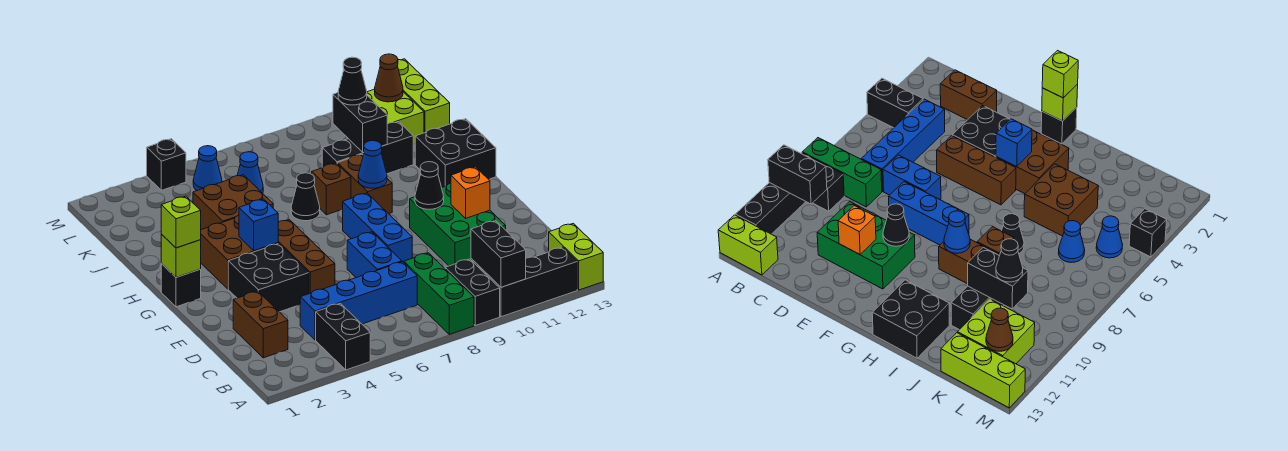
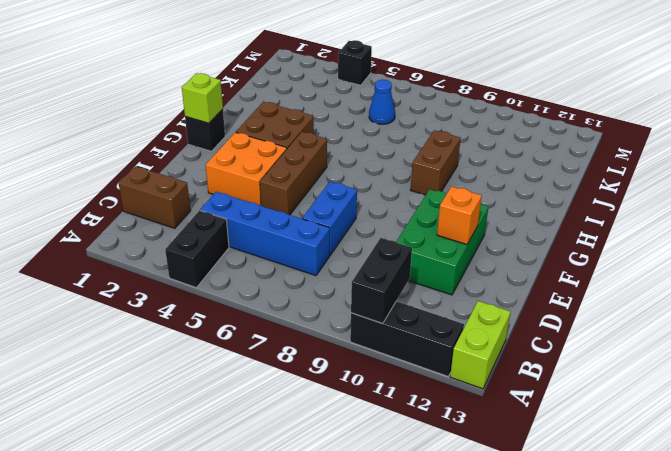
brown 1x2 brick [119,166,190,228] -> brown 1x2 brick turned to [233,291,288,358]
orange 2x2 brick [206,132,287,206] -> black 2x2 brick [228,243,309,312]
none -> green 1x3 brick [404,253,474,334]
none -> black 1x2 brick [445,259,500,326]
none -> blue 1x3 brick [343,193,412,262]
none -> black 2x2 brick [415,119,496,188]

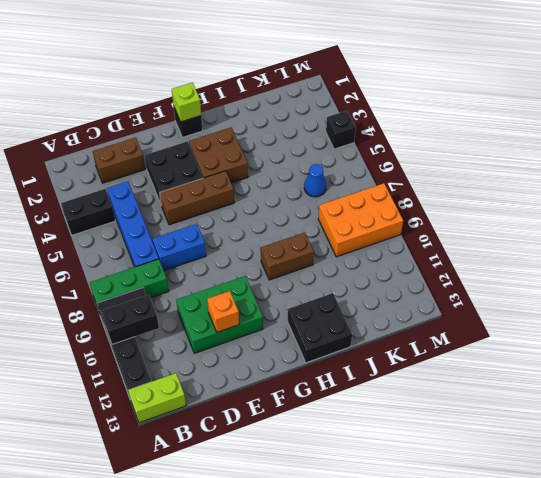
orange 2x3 brick [318,183,403,257] -> none
none -> blue 1x3 brick [343,193,412,262]
none -> brown 2x2 brick [193,175,273,230]
none -> black 1x1 cone [291,173,320,221]
none -> brown 1x1 brick [312,163,351,215]

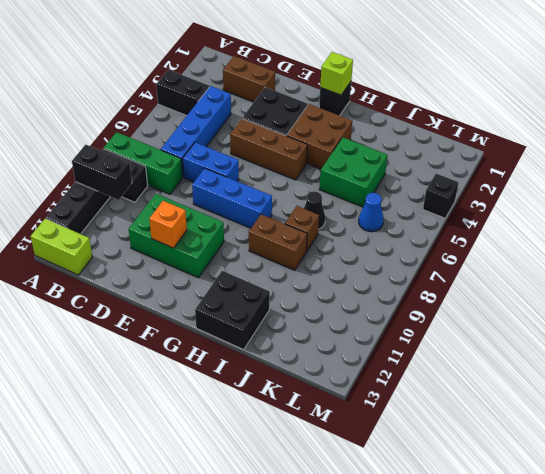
green 2x2 brick [319,137,387,207] -> brown 2x2 brick [193,175,273,230]
none -> black 1x3 brick [322,122,413,174]
none -> lime 2x2 brick [367,89,424,145]
none -> lime 1x3 brick [398,59,450,133]
none -> blue 1x1 cone [193,146,222,190]

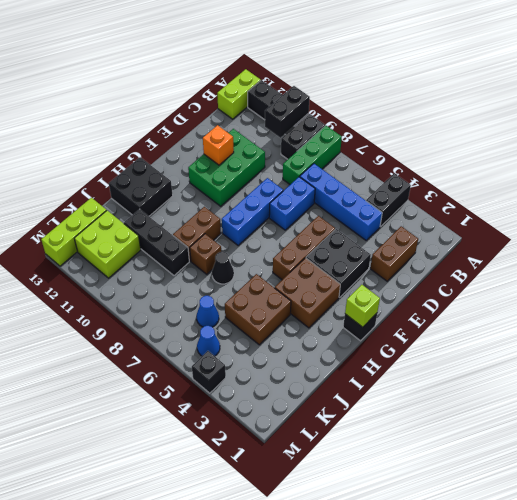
none -> black 1x1 cone [415,162,444,209]
none -> blue 1x1 brick [239,199,278,251]
none -> blue 1x1 cone [358,141,387,188]
none -> black 1x2 brick [333,93,387,153]

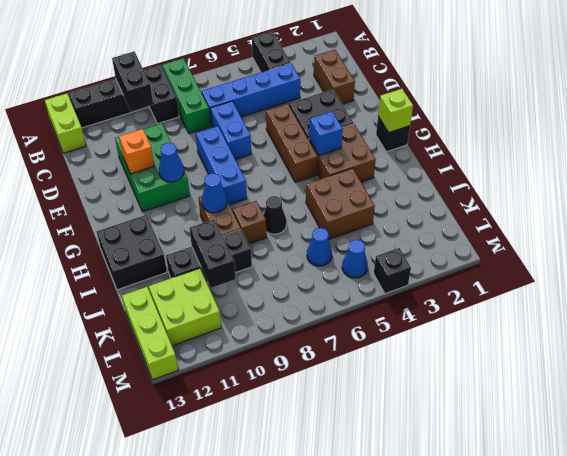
blue 1x1 cone [159,143,184,182] -> black 1x1 cone [415,162,444,209]
none -> brown 1x1 cone [375,54,403,102]
none -> lime 1x1 brick [161,196,201,248]
none -> black 1x1 cone [338,57,367,105]

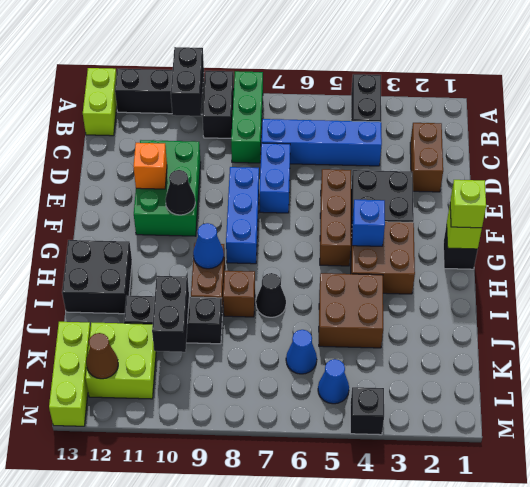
none -> black 1x1 cone [338,57,367,105]

